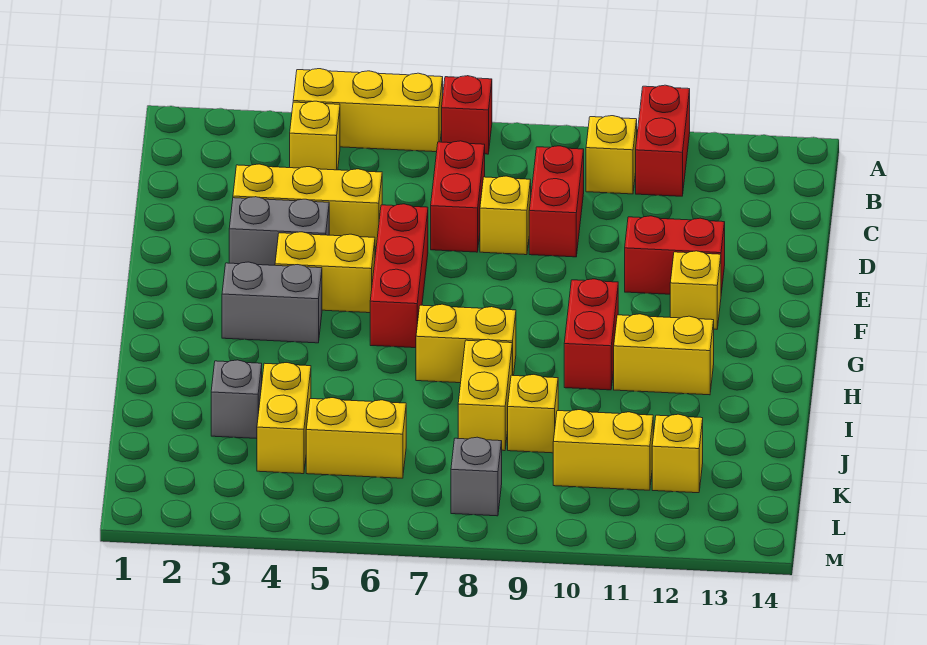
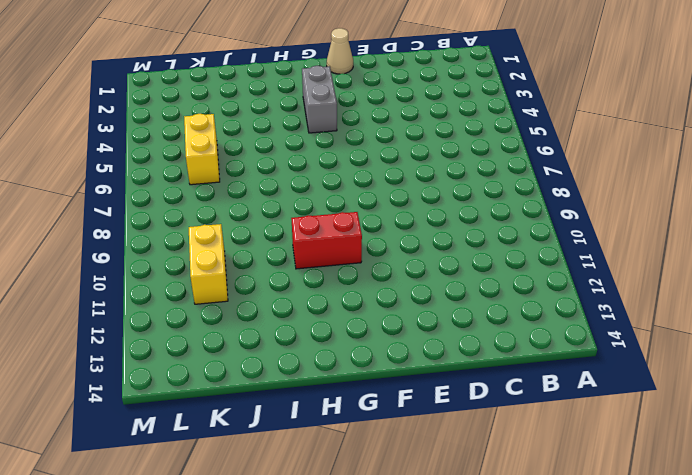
tan 1x1 cone [327,28,353,74] -> none
none -> yellow 1x3 brick [293,69,443,152]
none -> red 1x1 brick [442,76,492,154]
none -> red 1x2 brick [636,85,690,196]

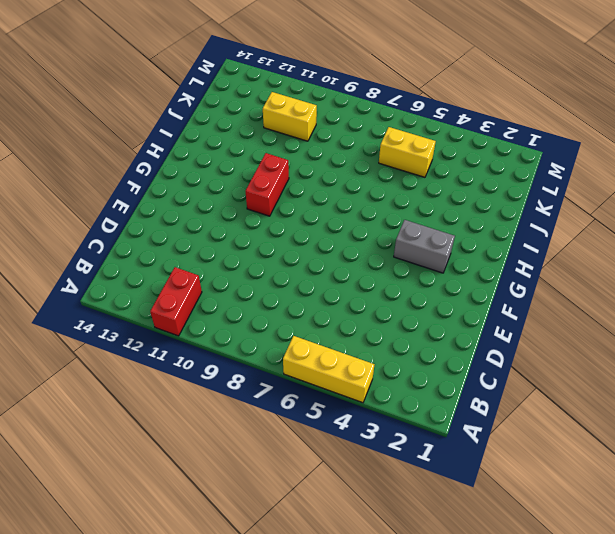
none -> red 1x1 brick [442,76,492,154]
none -> yellow 1x1 brick [290,101,340,170]
none -> yellow 1x1 brick [586,116,637,194]

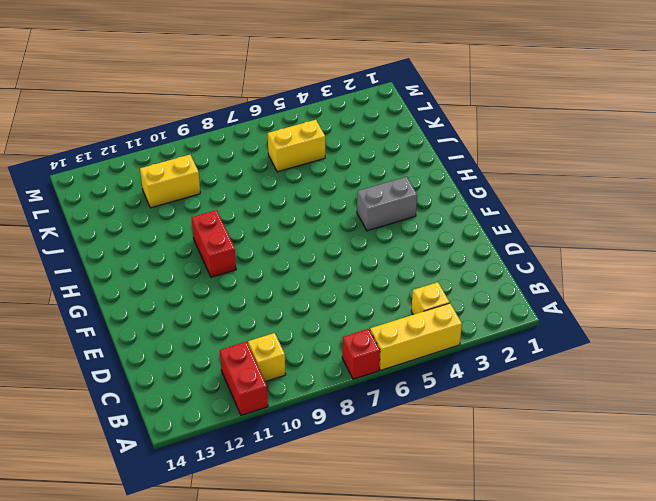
none -> red 1x2 brick [431,141,485,252]
none -> red 1x2 brick [529,146,584,257]
none -> yellow 1x3 brick [233,164,382,247]

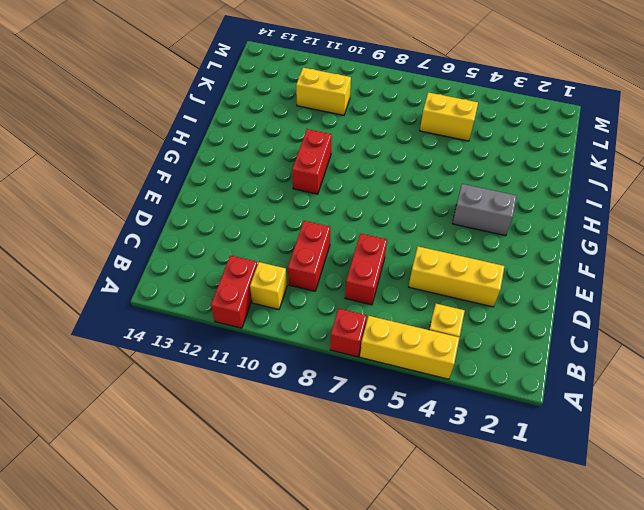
none -> yellow 1x1 brick [480,176,531,255]
none -> grey 1x2 brick [229,197,329,265]
none -> red 1x3 brick [370,204,428,348]

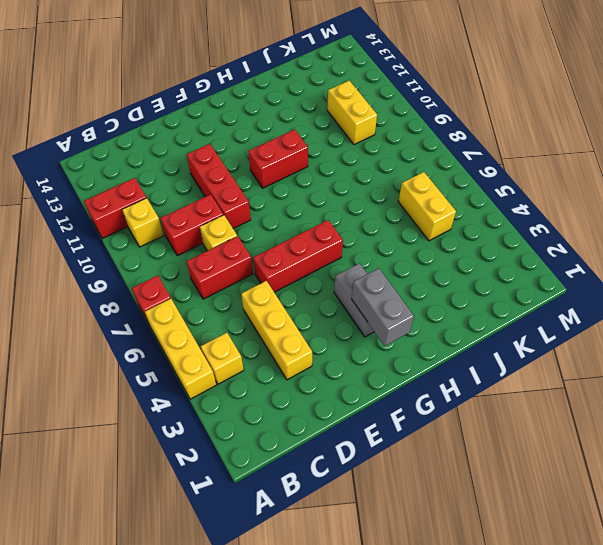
red 1x3 brick [187,144,251,229] -> red 1x2 brick [625,216,725,294]
grey 1x2 brick [352,268,414,346] -> grey 1x2 brick moved to [229,197,329,265]
none -> yellow 1x2 brick [275,232,375,313]
none -> yellow 1x1 brick [670,251,721,329]
none -> yellow 1x2 brick [416,304,516,383]

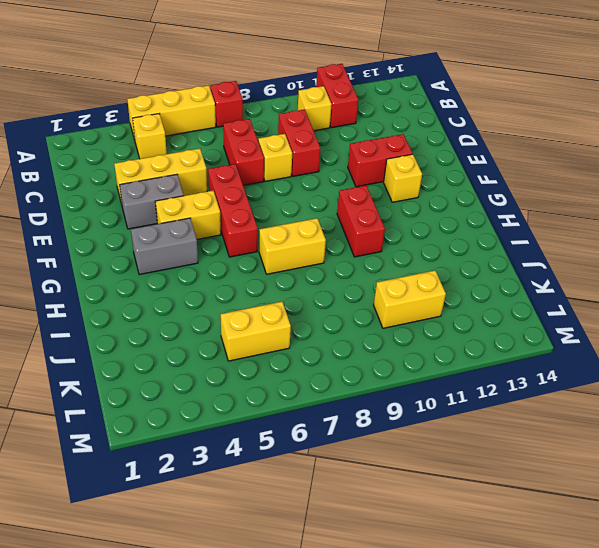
none -> yellow 1x2 brick [614,314,714,395]
none -> yellow 1x2 brick [458,339,512,451]
none -> grey 1x1 brick [211,360,262,439]

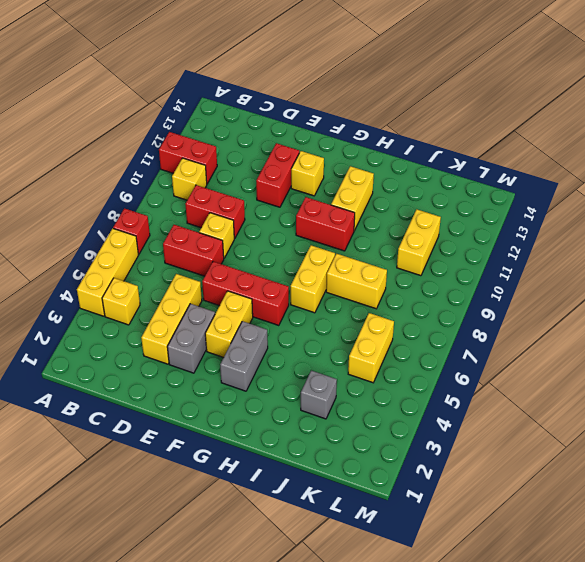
none -> yellow 1x2 brick [257,363,311,474]
none -> yellow 1x1 brick [508,375,558,453]
none -> yellow 1x1 brick [652,414,703,493]

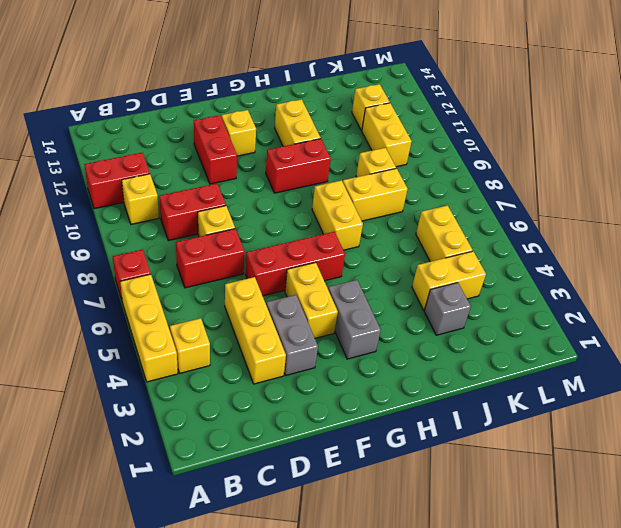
none -> grey 1x1 brick [451,437,502,516]

